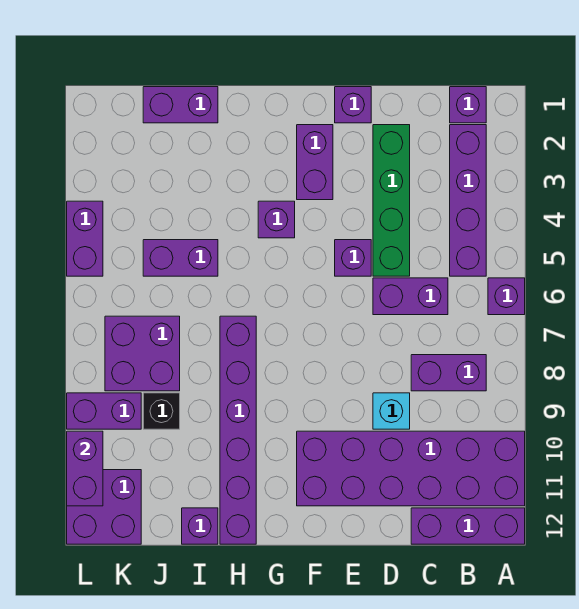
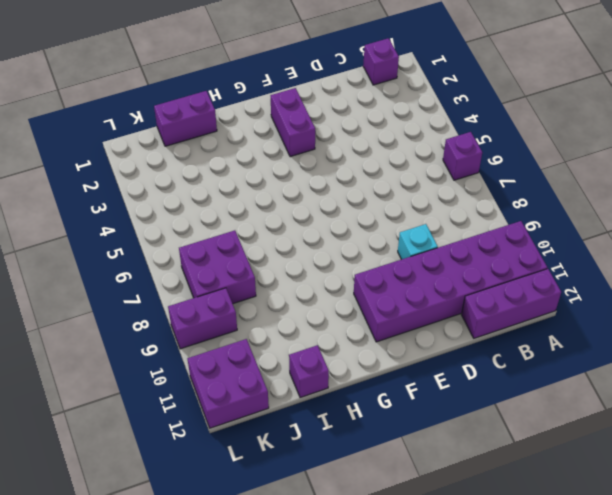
none -> purple 1x4 brick [450,125,486,276]
none -> purple 1x2 brick [411,355,486,391]
none -> purple 1x2 brick [373,278,448,315]

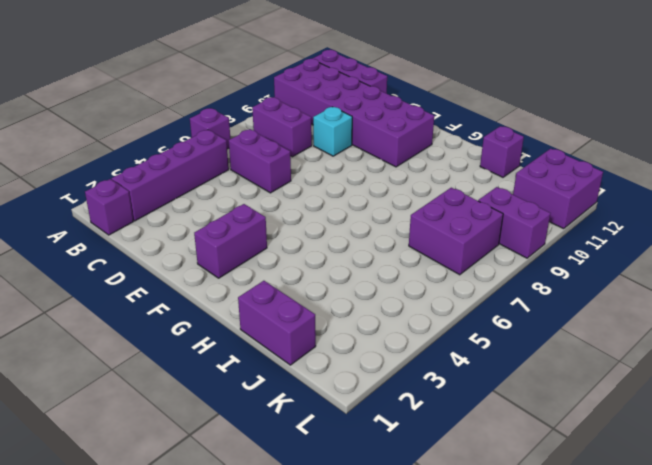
none -> green 1x4 brick [373,125,410,276]
none -> purple 1x1 brick [335,87,371,123]
none -> purple 1x1 brick [335,240,371,276]

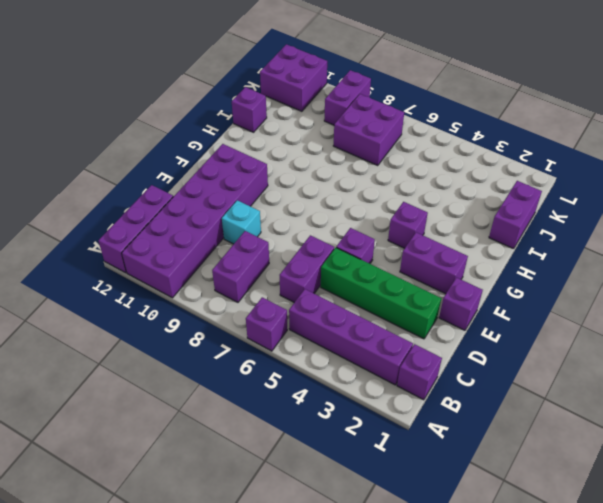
none -> purple 1x6 brick [220,316,256,544]
none -> purple 1x2 brick [143,240,218,276]
none -> black 1x1 brick [143,393,180,429]

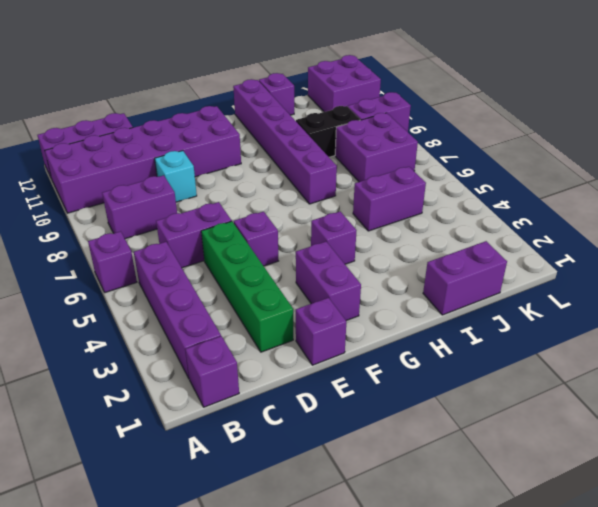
black 1x2 brick [296,106,360,157] -> black 1x1 brick [143,393,180,429]
none -> purple 1x2 brick [67,201,103,276]
none -> purple 1x2 brick [67,431,103,506]

